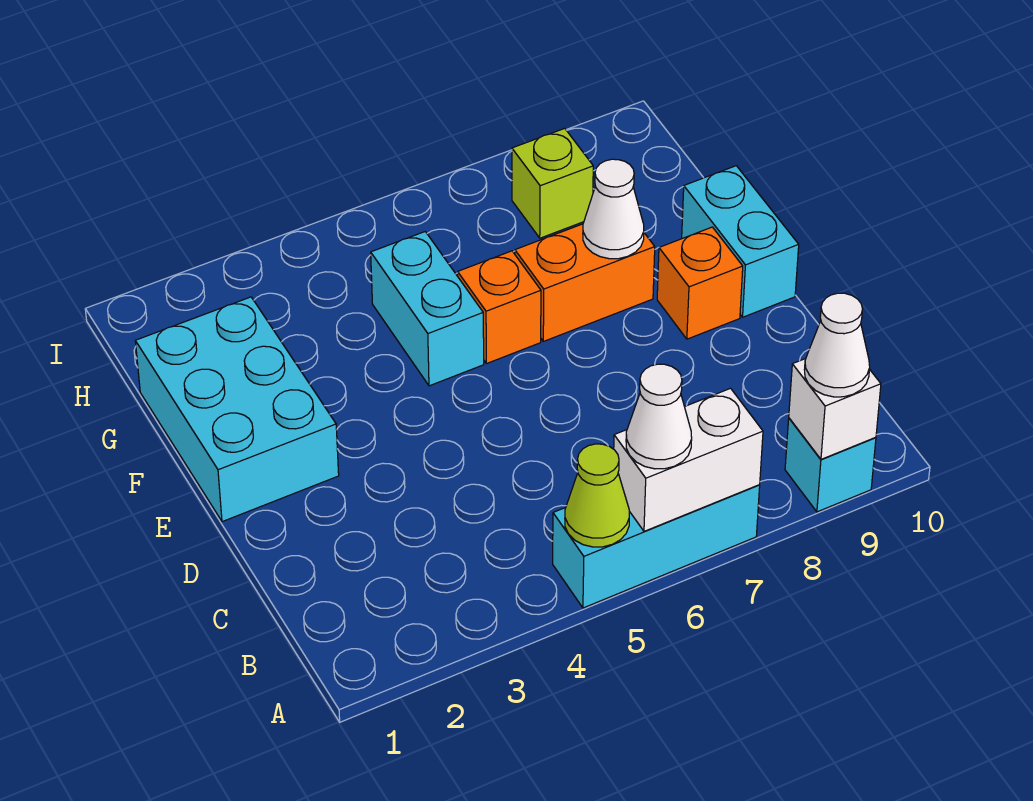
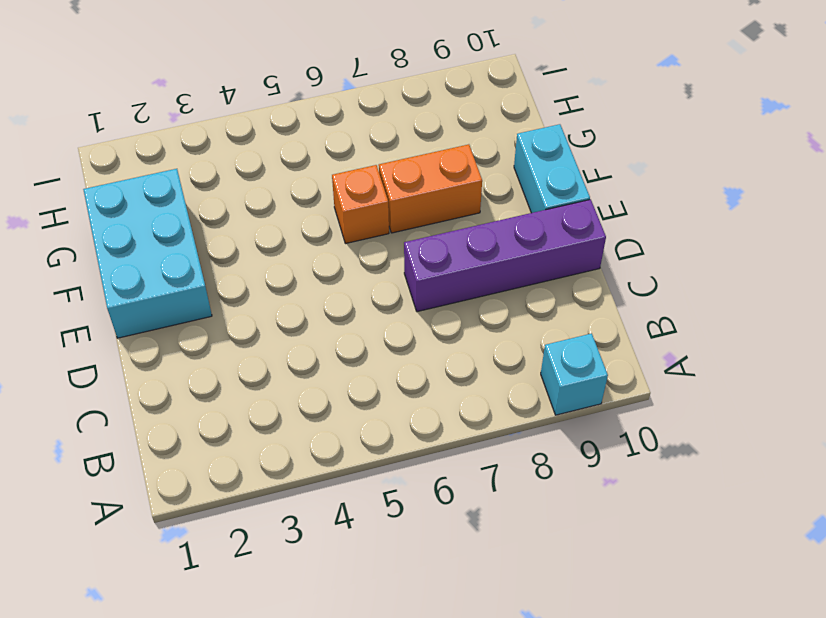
purple 1x4 brick [404,199,606,312] -> none
none -> cyan 1x3 brick [553,485,760,608]
none -> orange 1x1 brick [657,227,743,339]
none -> cyan 1x2 brick [371,232,484,386]

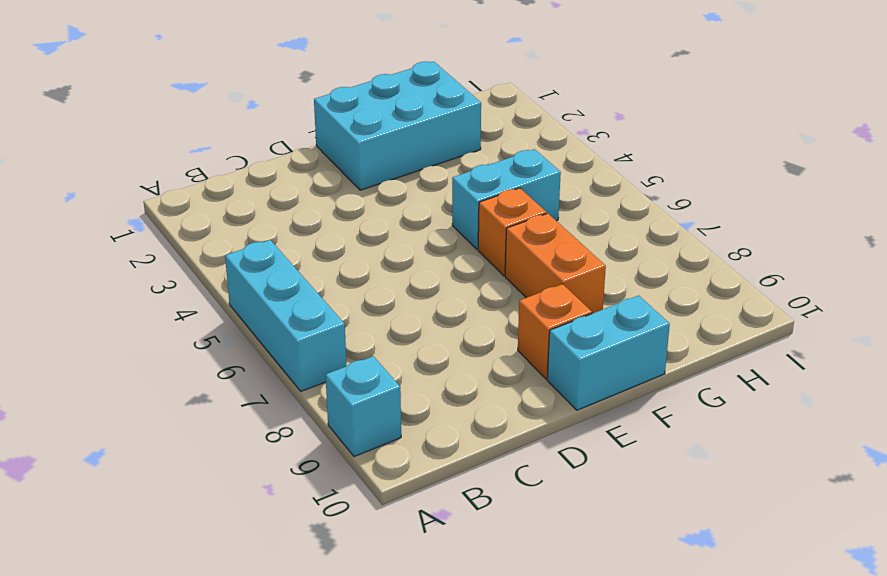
none -> lime 1x1 brick [512,128,593,238]
none -> lime 1x1 cone [565,444,629,547]
none -> white 1x2 brick [614,388,763,531]

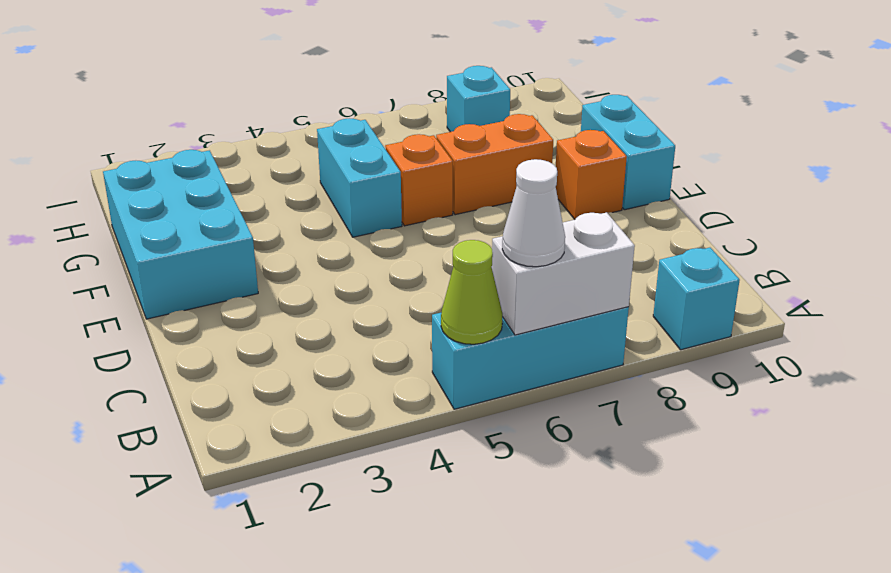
cyan 1x1 brick [447,66,510,132] -> lime 1x1 brick [512,128,593,238]
none -> white 1x1 brick [789,359,881,459]
none -> white 1x1 cone [583,159,644,259]
none -> white 1x1 cone [804,293,870,397]

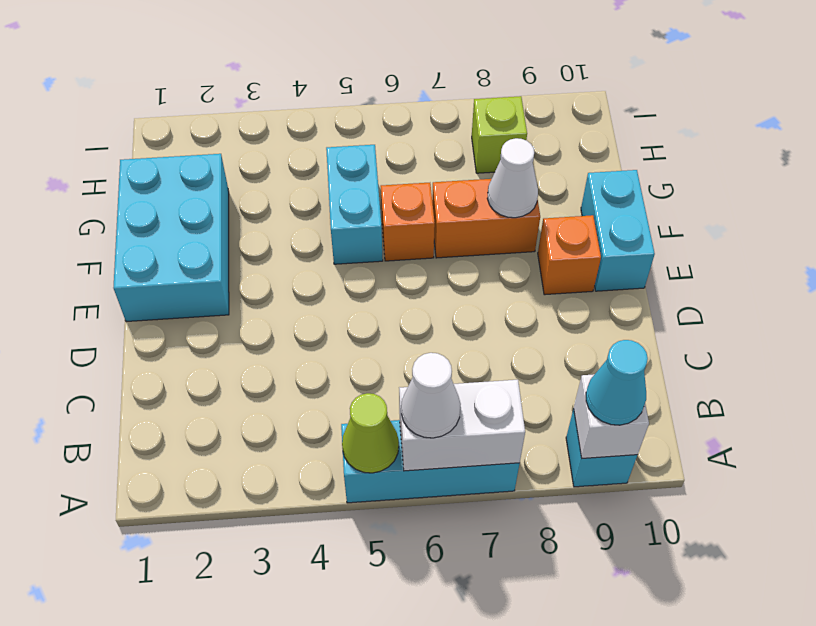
cyan 1x1 cone [586,340,648,425] -> white 1x1 cone [804,293,870,397]

